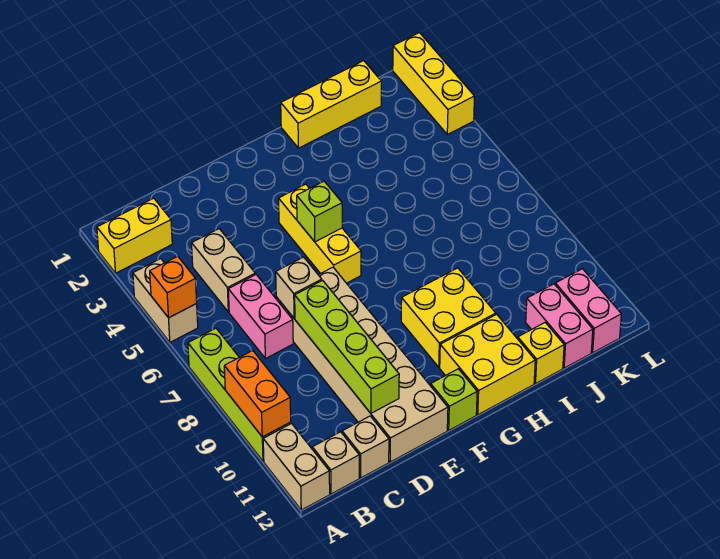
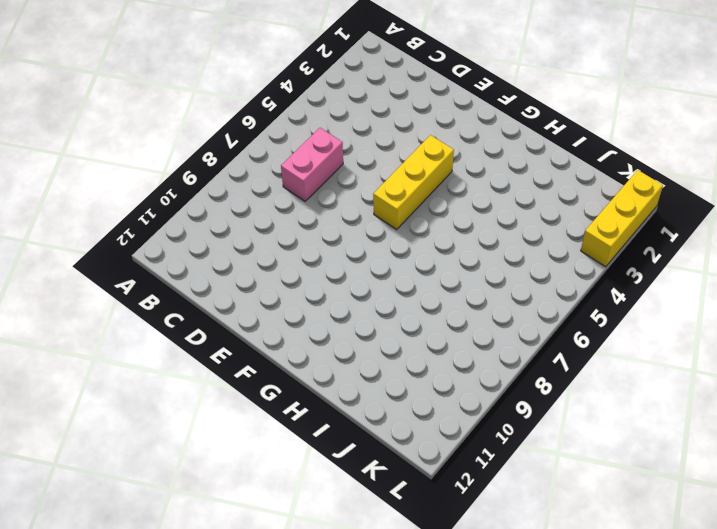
none -> yellow 1x2 brick [97,198,172,273]
none -> tan 1x2 brick [133,259,198,342]
none -> lime 1x4 brick [188,328,291,461]

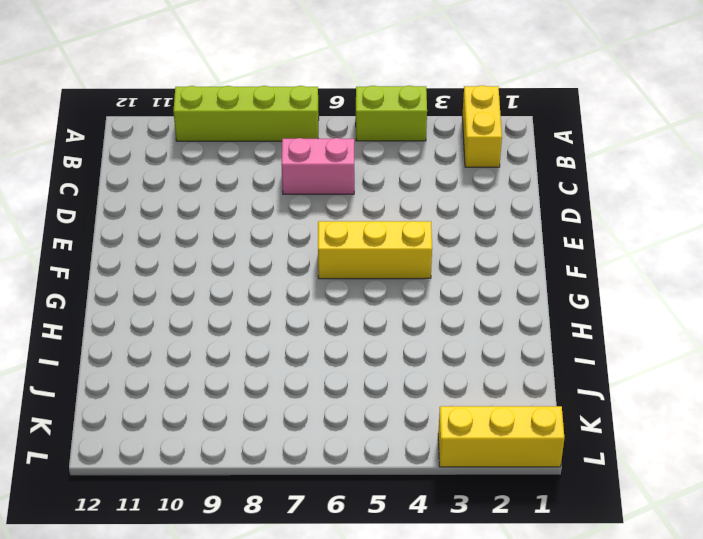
lime 1x2 brick [356,86,427,141] -> tan 1x2 brick [133,259,198,342]
none -> tan 1x2 brick [263,424,330,510]
none -> tan 1x1 brick [312,432,359,494]
none -> tan 1x2 brick [192,229,255,312]

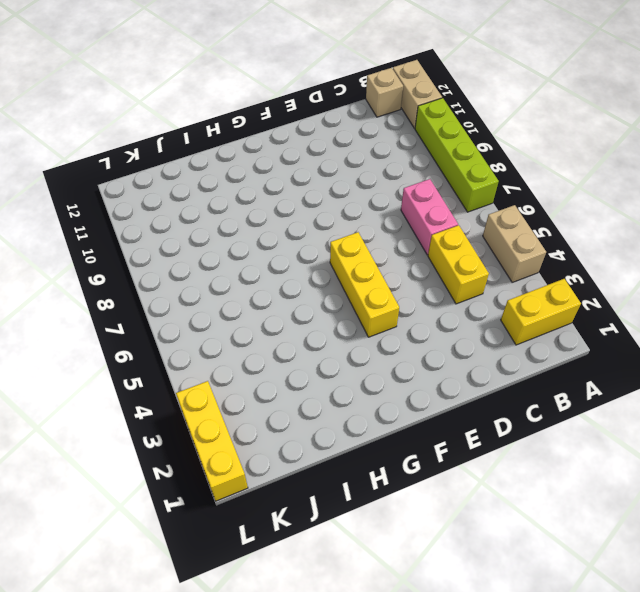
yellow 1x2 brick [428,225,489,304] -> tan 1x2 brick [192,229,255,312]
none -> tan 1x1 brick [342,416,389,478]
none -> tan 2x6 brick [276,267,448,462]
none -> lime 1x1 brick [431,369,477,430]

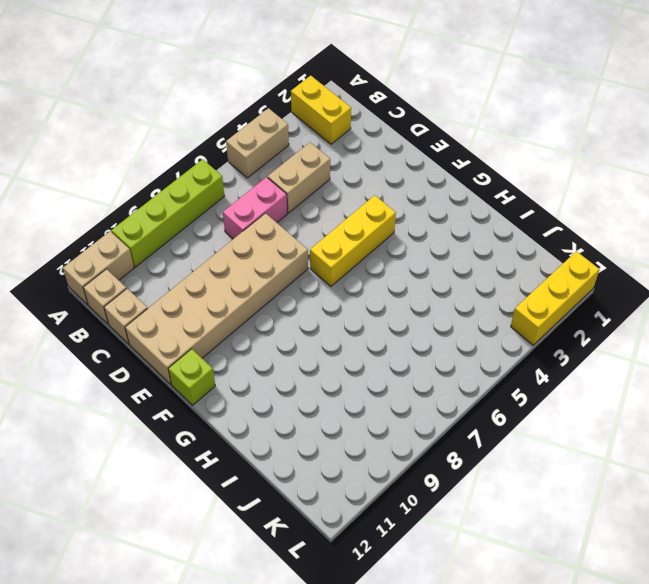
none -> yellow 2x2 brick [401,268,496,367]
none -> yellow 2x2 brick [440,314,535,415]
none -> yellow 1x3 brick [281,61,381,148]

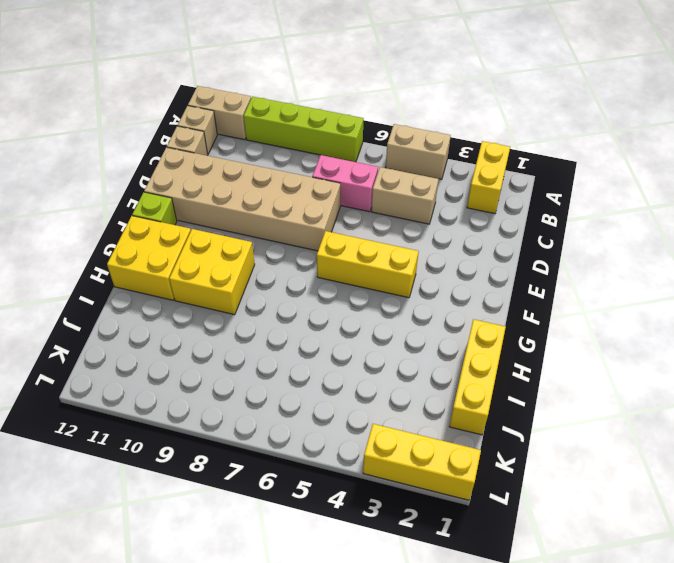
none -> yellow 1x1 brick [518,323,564,383]
none -> pink 1x2 brick [526,284,593,368]
none -> pink 1x2 brick [555,269,621,353]

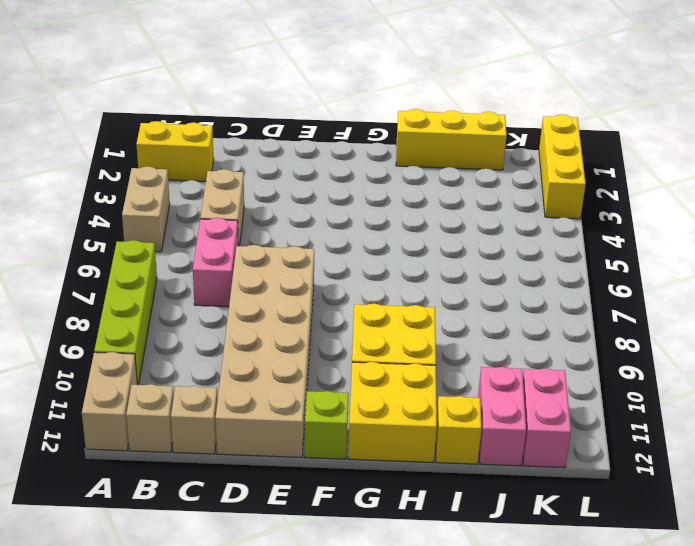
none -> yellow 1x3 brick [279,184,361,283]
none -> orange 1x1 brick [150,256,197,318]
none -> orange 1x2 brick [224,351,291,437]

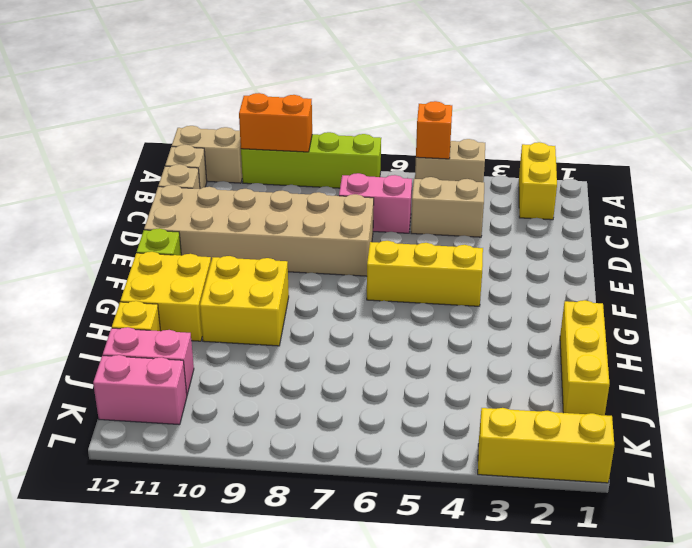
none -> tan 1x1 brick [276,257,322,318]
none -> lime 1x4 brick [295,280,399,413]
none -> lime 1x1 brick [297,181,342,242]

